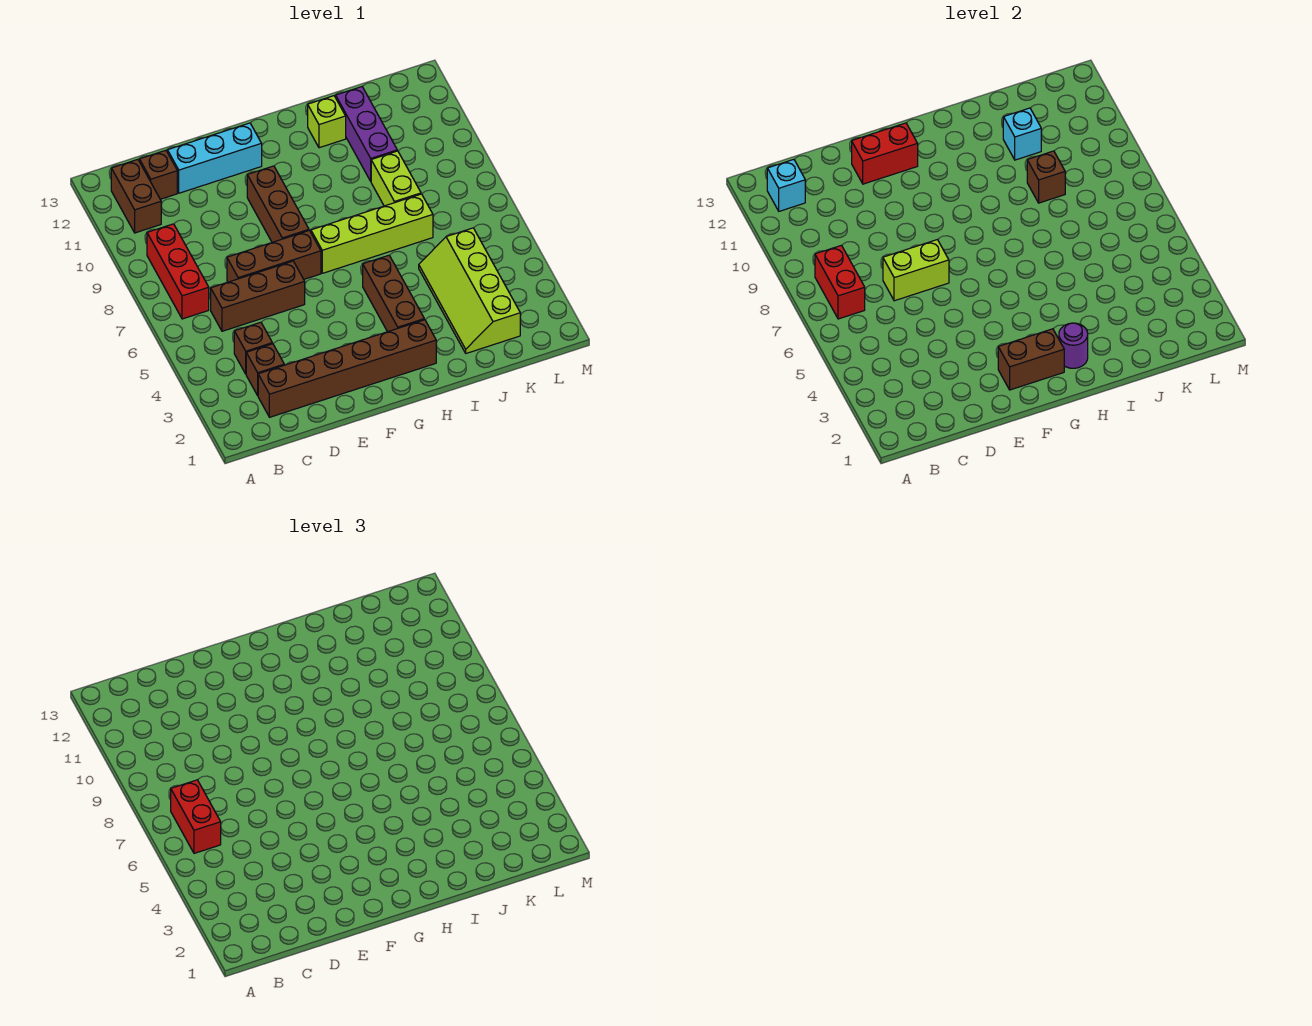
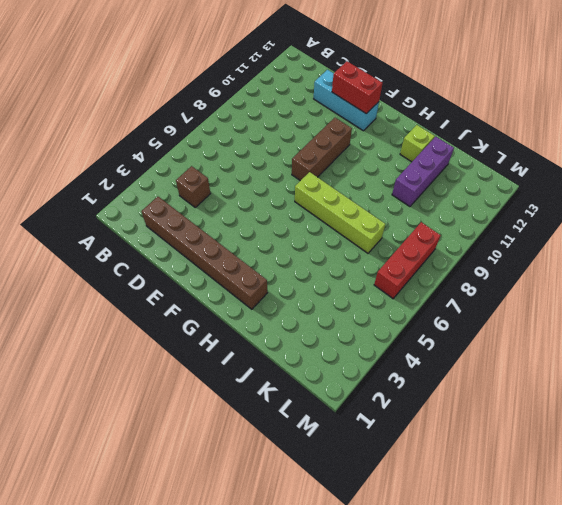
red 1x3 brick [374,222,441,299] -> red 1x3 brick moved to [147,224,209,319]
none -> brown 1x2 brick [111,160,161,233]
none -> brown 1x1 brick [246,344,284,396]
none -> brown 1x3 brick [211,261,305,331]

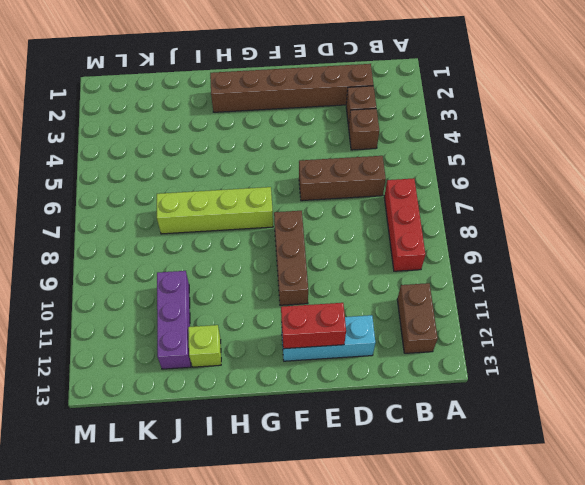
none -> brown 1x1 brick [139,150,177,199]
none -> brown 1x3 brick [227,230,321,282]
none -> brown 1x3 brick [363,255,424,332]

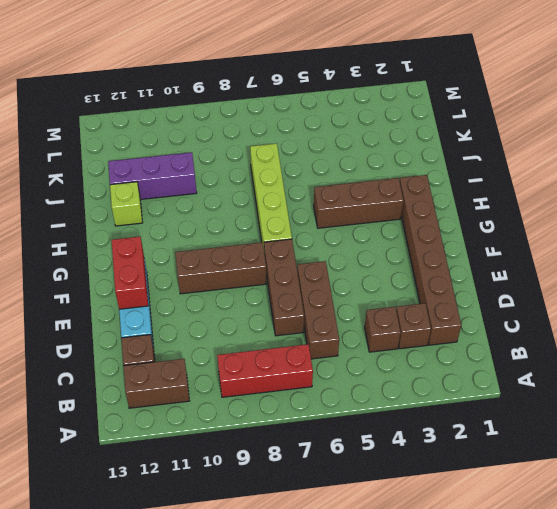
none -> lime 2x4 slope [419,228,520,353]
none -> lime 1x2 brick [371,151,421,206]
none -> red 1x2 brick [815,245,865,319]

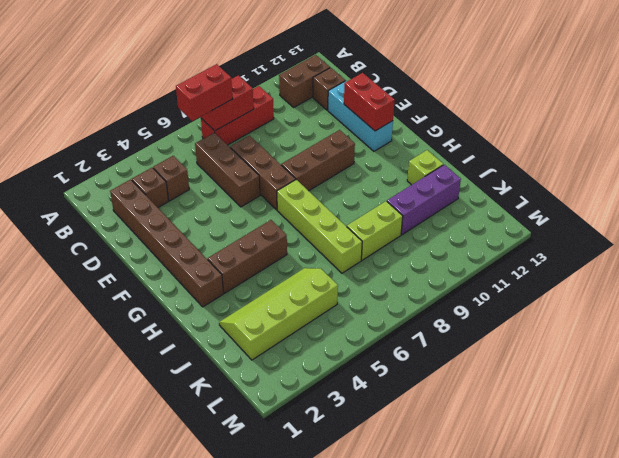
none -> cyan 1x1 brick [767,160,805,211]
none -> lime 1x2 brick [883,240,949,301]
none -> brown 1x2 brick [998,329,1064,390]

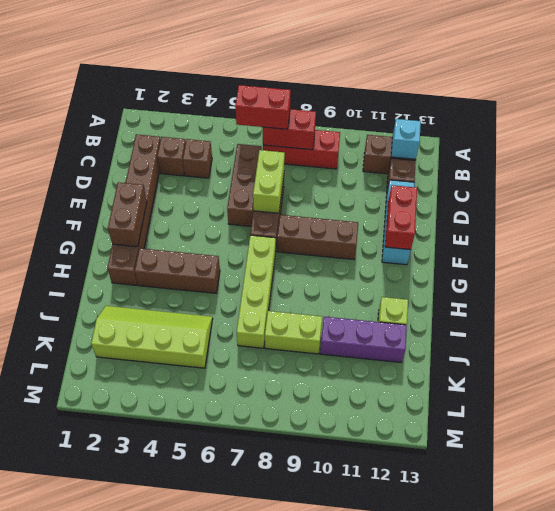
none -> purple 1x1 round brick [1059,323,1088,368]
none -> brown 1x1 brick [1027,151,1065,203]
none -> cyan 1x1 brick [1003,108,1041,160]

